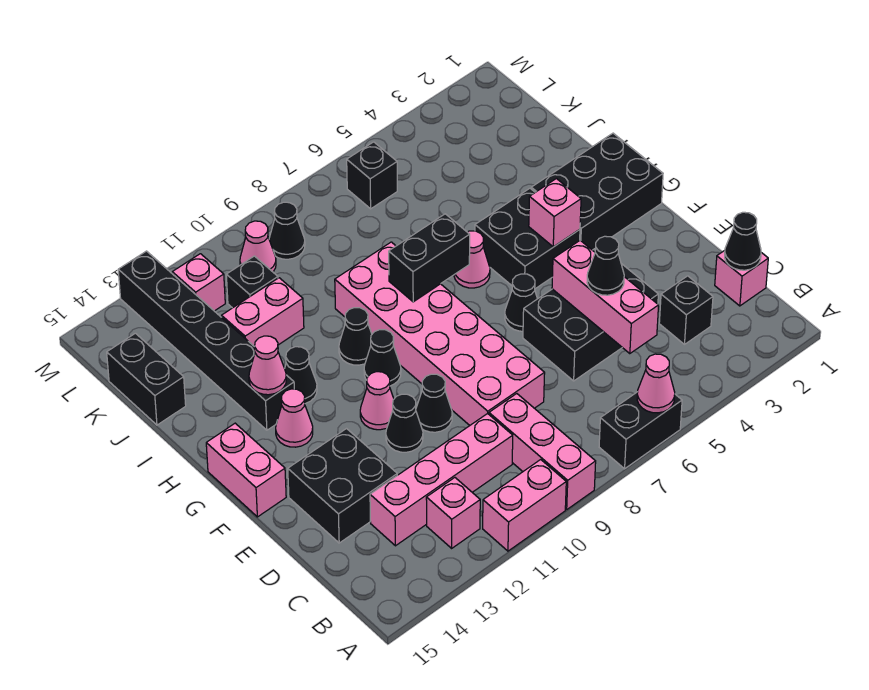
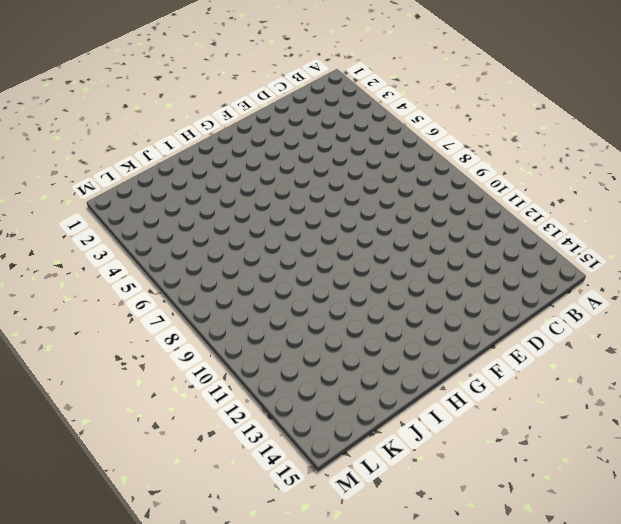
none -> black 1x2 brick [599,392,682,469]
none -> pink 1x3 brick [489,394,596,509]
none -> pink 1x2 brick [483,460,566,551]
none -> pink 1x1 brick [426,478,480,548]

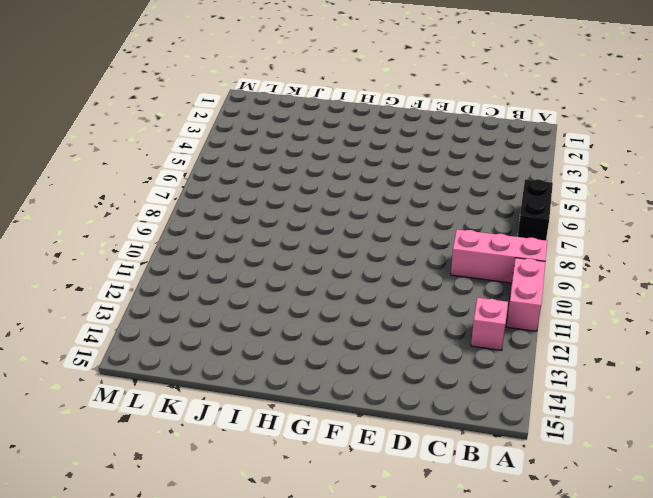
none -> pink 1x1 brick [715,250,768,306]
none -> black 1x1 brick [659,276,713,344]
none -> pink 1x4 brick [370,413,513,546]
none -> black 2x3 brick [523,264,658,381]

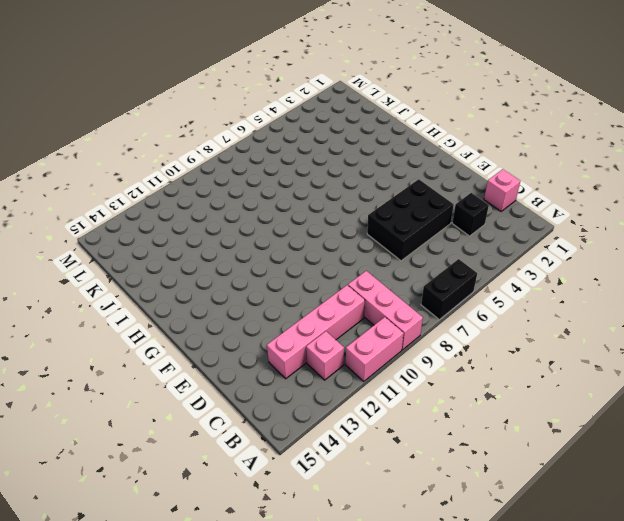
none -> pink 2x6 brick [335,242,545,425]
none -> black 2x2 brick [288,429,397,543]
none -> black 1x1 cone [416,374,452,432]
none -> black 1x1 cone [386,394,423,452]

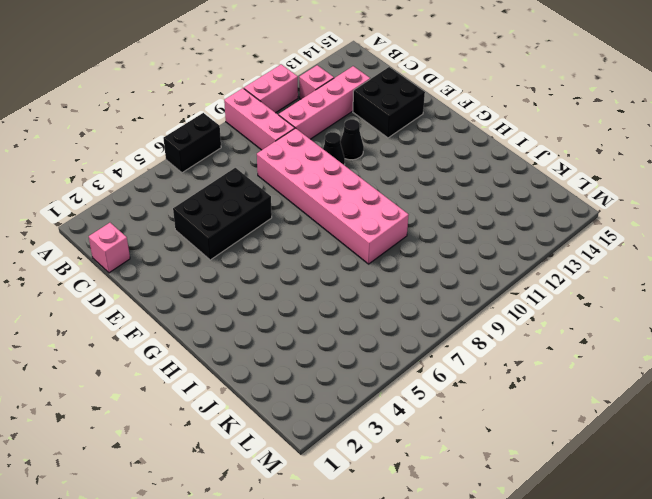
none -> black 1x1 brick [659,276,713,344]
none -> black 1x1 cone [505,274,537,331]
none -> pink 1x1 cone [360,372,394,430]
none -> pink 1x2 brick [206,423,286,517]

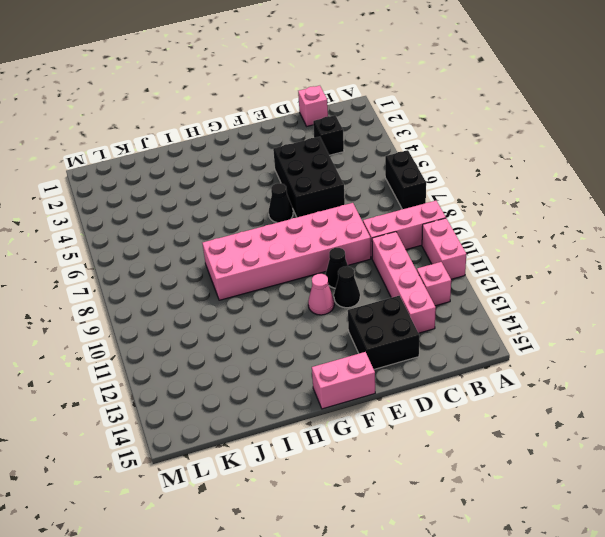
none -> black 2x3 brick [531,133,663,250]
none -> black 2x2 brick [475,188,580,289]
none -> black 1x1 cone [364,330,401,386]
none -> pink 1x1 cone [276,389,313,447]

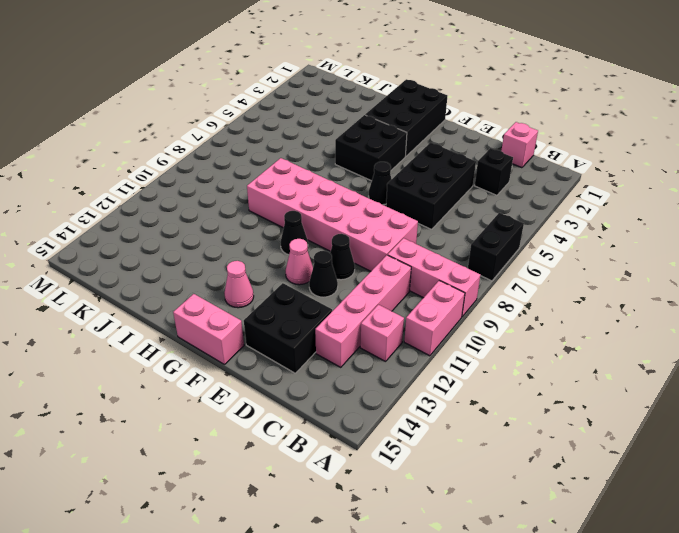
none -> pink 1x1 cone [454,231,490,288]
none -> black 1x1 cone [339,308,372,365]
none -> black 1x1 cone [285,347,317,404]
none -> black 1x6 brick [118,251,294,430]

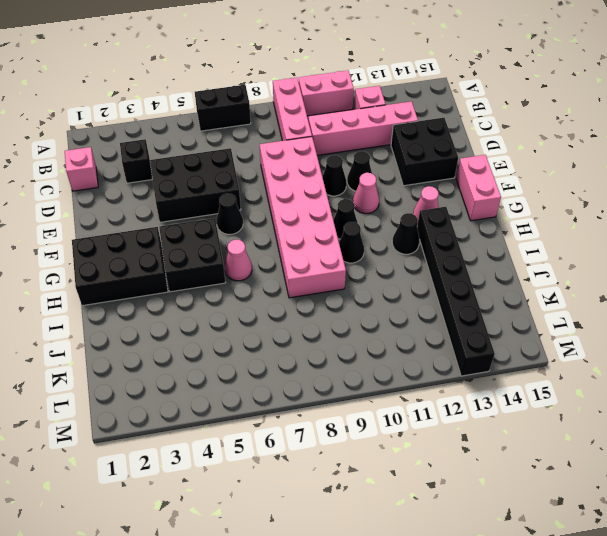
none -> pink 1x2 brick [222,278,304,347]
none -> black 1x2 brick [107,333,186,425]
none -> black 1x1 brick [226,256,278,308]
none -> black 1x1 brick [347,142,397,209]

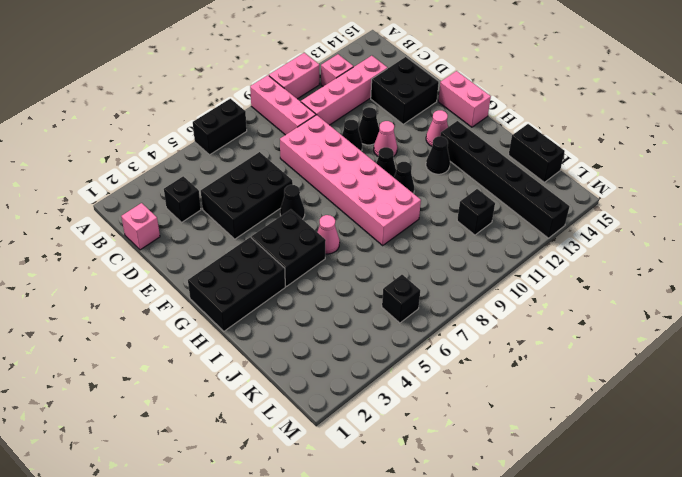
none -> pink 1x2 brick [222,278,304,347]
none -> black 1x1 cone [269,202,305,259]
none -> pink 1x1 cone [240,221,276,272]
none -> pink 1x1 brick [172,254,225,311]

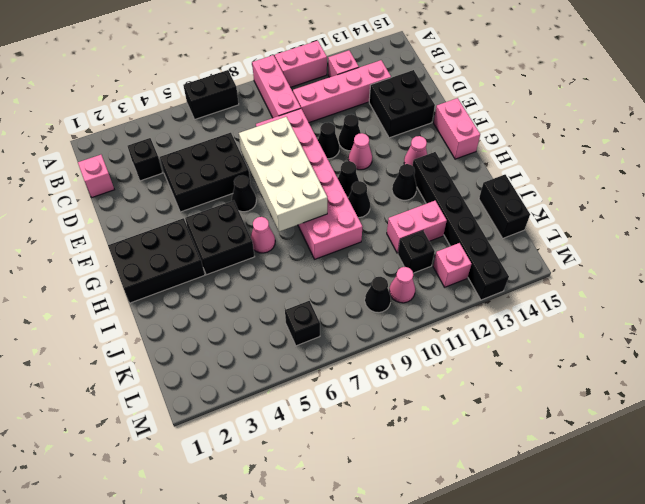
white 2x4 brick [239,117,327,232] -> black 1x2 brick [389,214,470,302]
none -> pink 1x1 cone [637,354,675,413]
none -> black 1x1 cone [725,212,761,270]
none -> pink 1x3 brick [552,240,659,354]
none -> pink 1x1 brick [529,179,581,247]

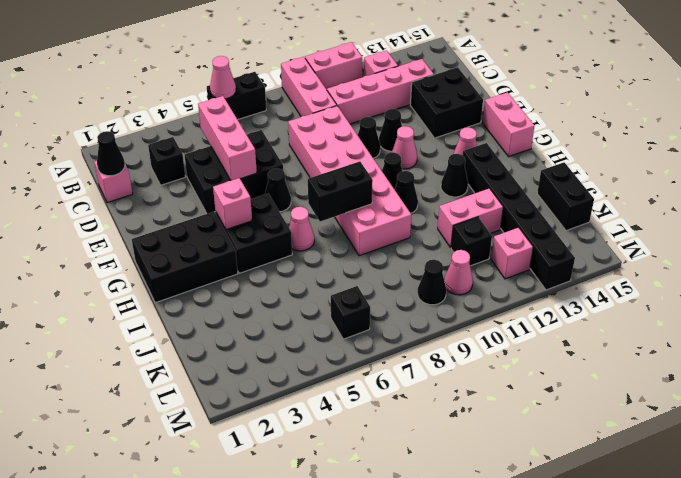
none -> pink 1x1 cone [249,336,286,395]
none -> black 1x1 cone [587,236,624,295]

